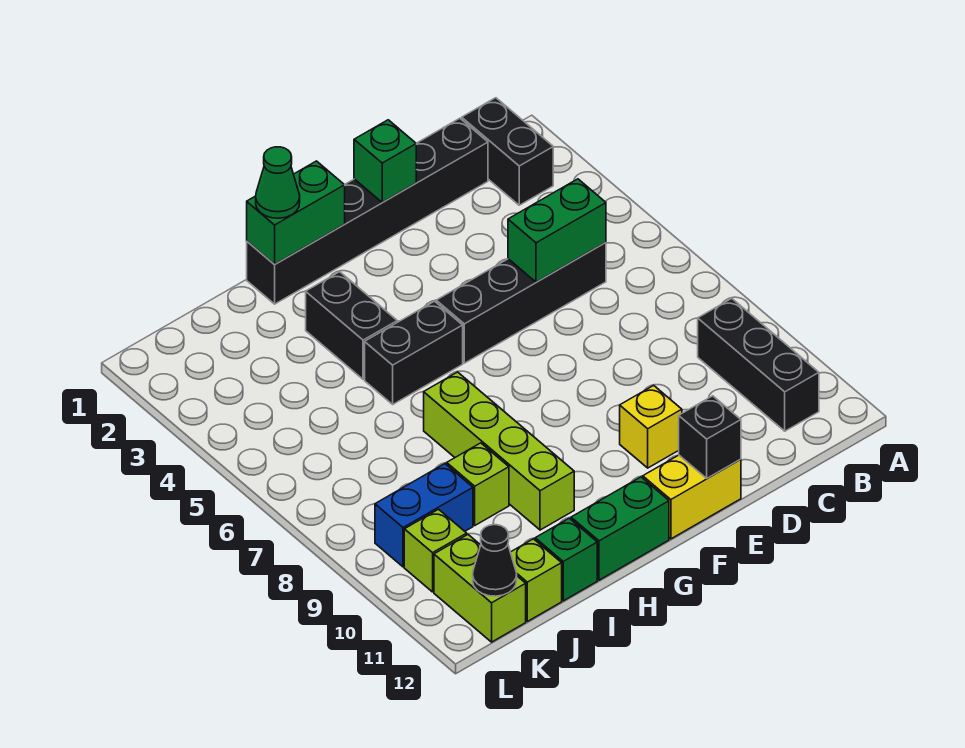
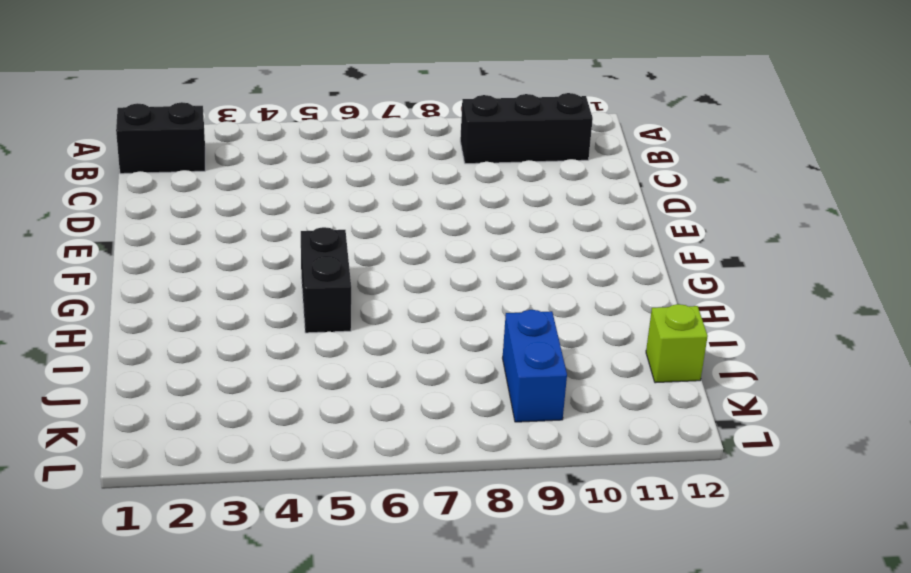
none -> black 1x6 brick [247,118,488,304]
none -> black 1x4 brick [436,243,606,363]
none -> yellow 1x1 brick [620,385,682,468]

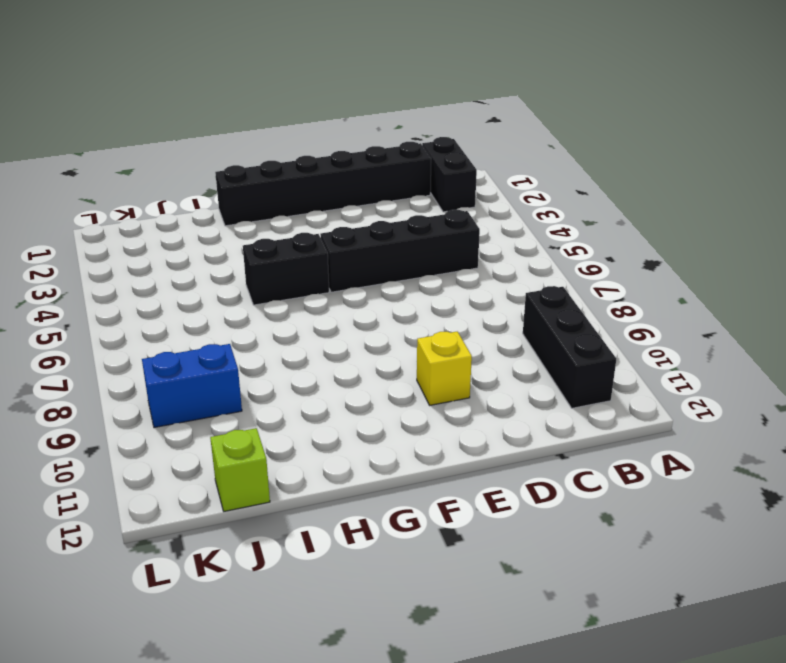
none -> yellow 1x2 brick [643,455,741,539]
none -> green 1x2 brick [571,477,669,580]
none -> black 1x2 brick [306,272,397,379]

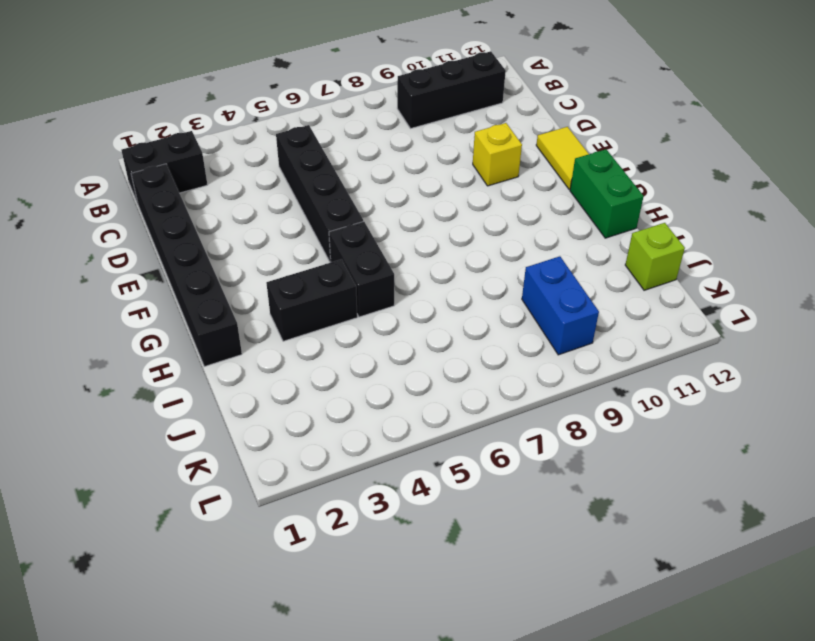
yellow 1x2 tile [536,127,589,190] -> yellow 1x2 brick [643,455,741,539]
none -> lime 1x4 brick [424,372,574,530]
none -> lime 1x1 brick [447,443,509,525]
none -> green 1x1 brick [535,518,597,601]

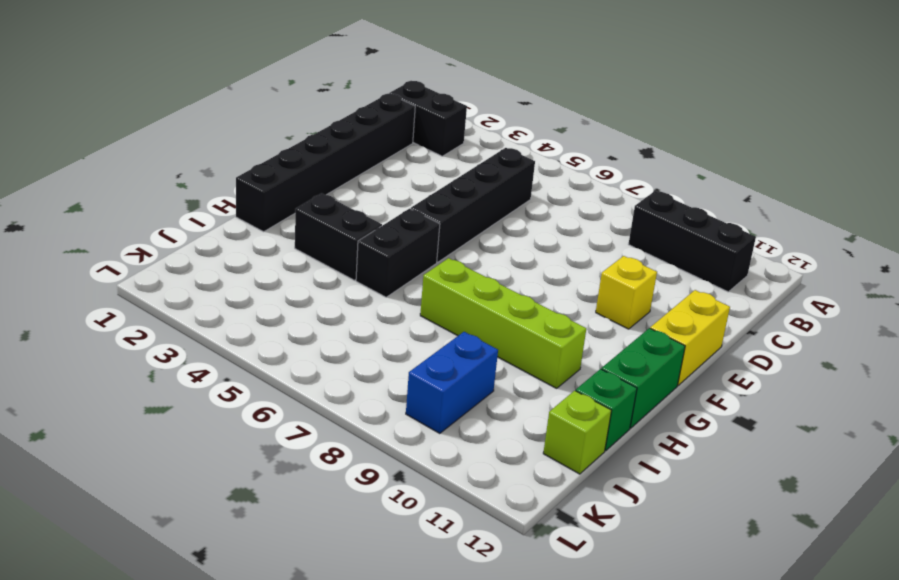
none -> lime 1x1 brick [447,443,509,525]
none -> lime 1x1 brick [404,509,467,592]
none -> lime 1x2 brick [434,535,526,642]

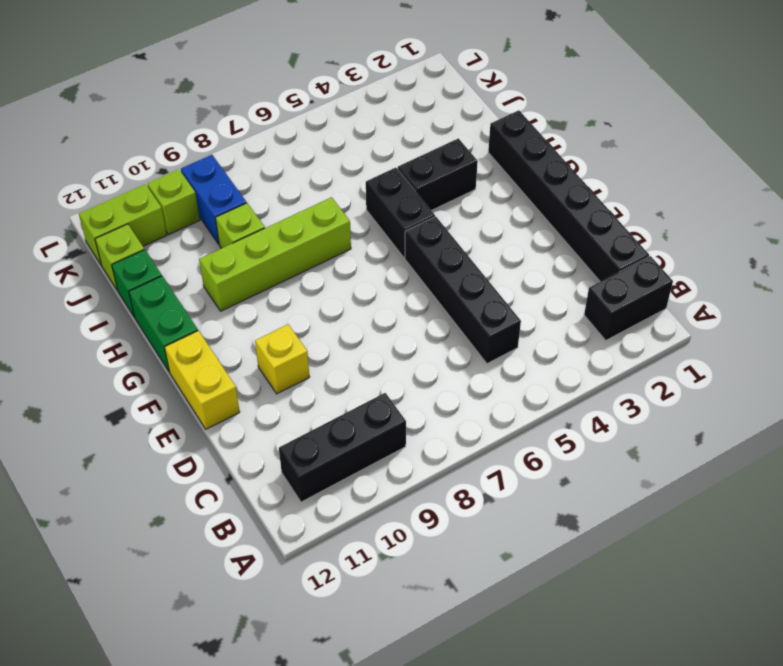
none -> green 1x2 brick [508,179,606,282]
none -> green 1x1 brick [354,120,416,202]
none -> black 1x1 brick [679,396,741,478]

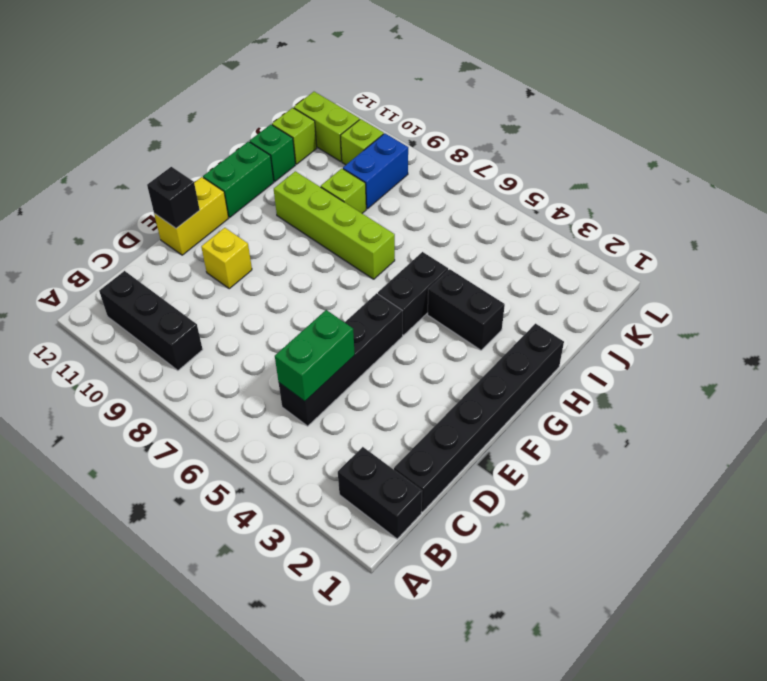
none -> green 1x1 brick [354,120,416,202]
none -> green 1x2 brick [247,161,345,264]
none -> black 1x1 cone [473,525,517,596]

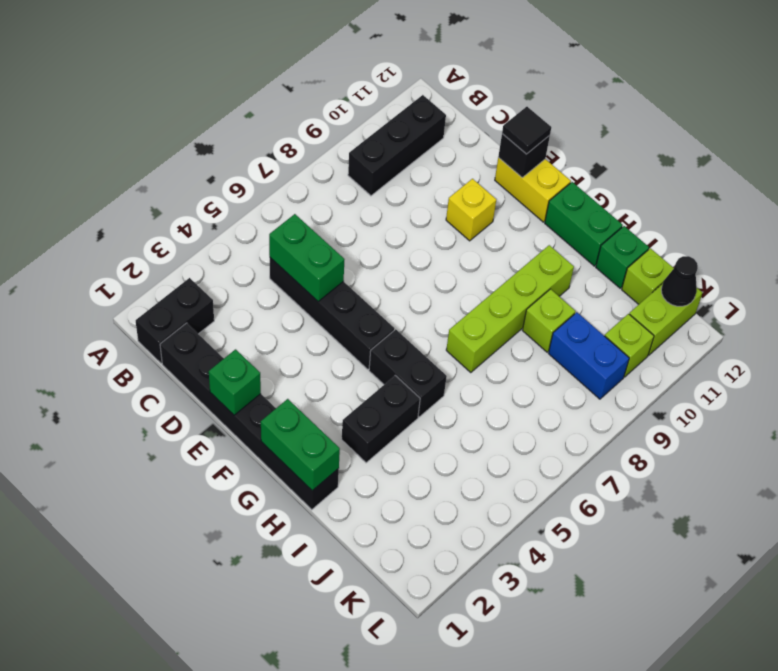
black 1x1 tile [502,107,551,154] -> none
none -> green 1x1 cone [256,147,300,218]

